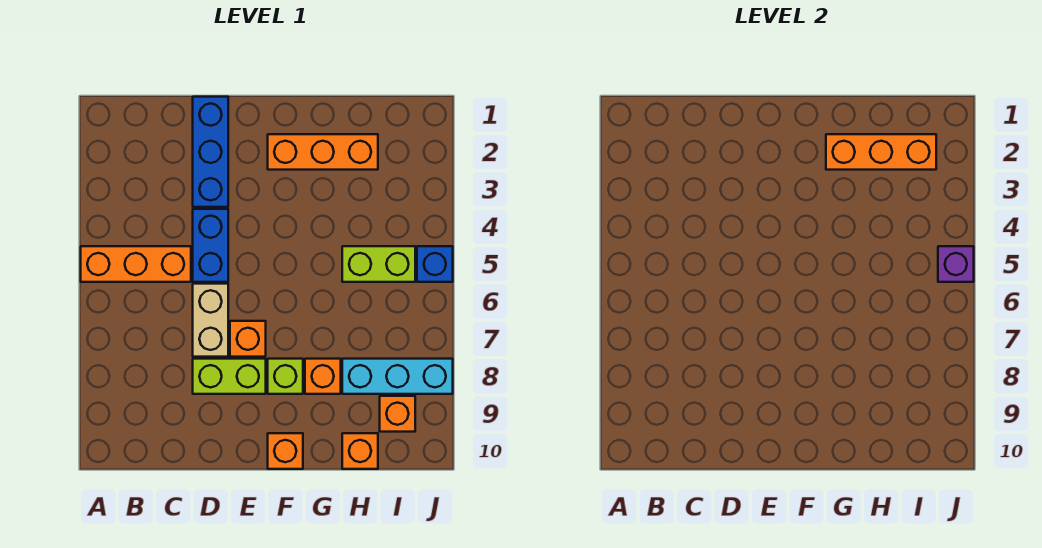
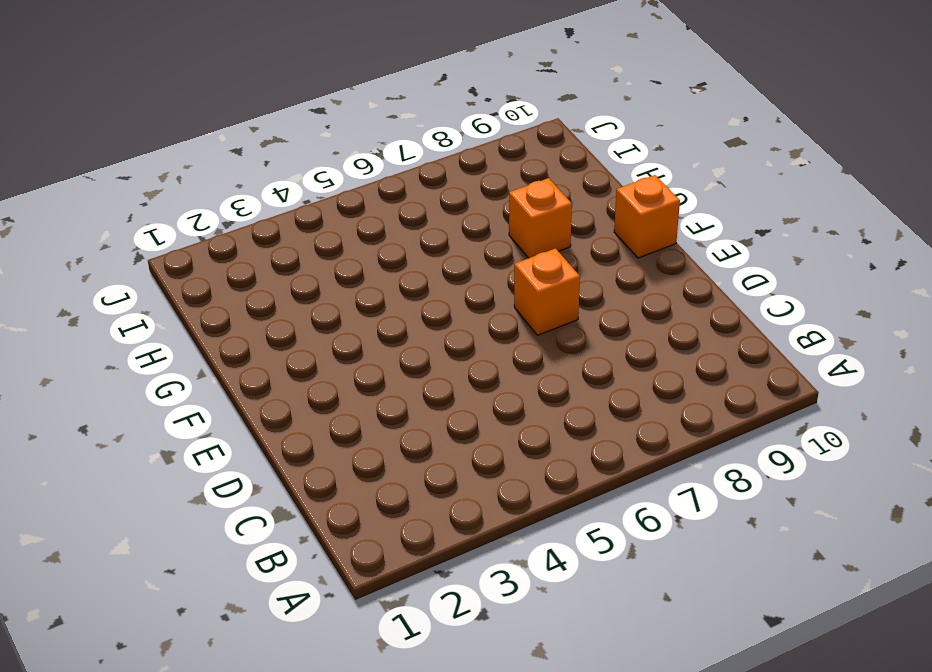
none -> orange 1x3 brick [81,246,191,282]
none -> blue 1x3 brick [193,97,228,207]
none -> blue 1x2 brick [193,209,228,282]

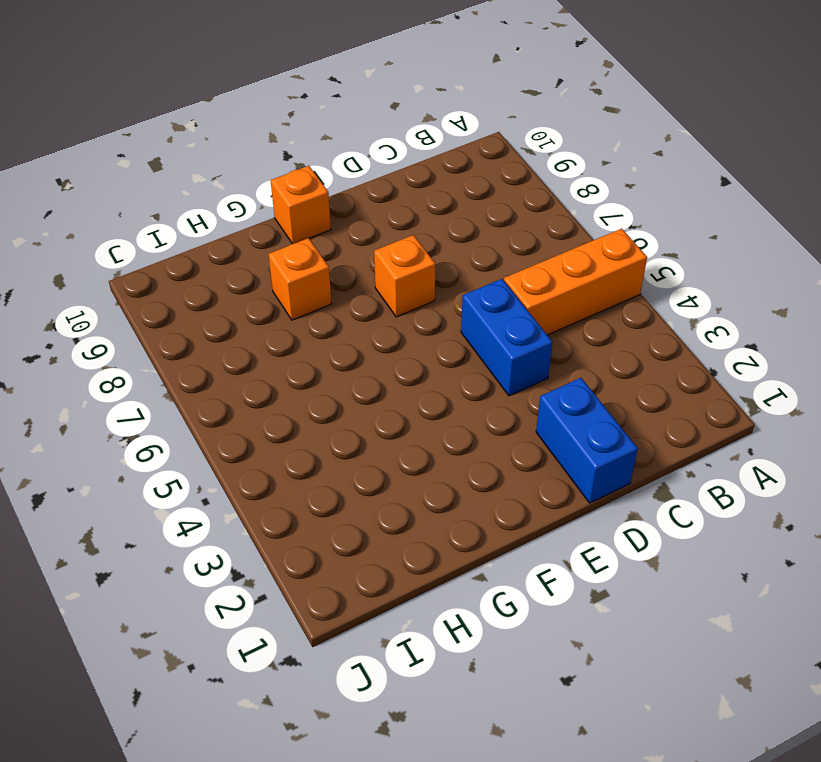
blue 1x2 brick [536,378,638,503] -> blue 1x3 brick [193,97,228,207]
none -> tan 1x2 brick [193,284,228,357]
none -> lime 1x2 brick [193,359,266,394]
none -> orange 1x3 brick [268,134,378,170]

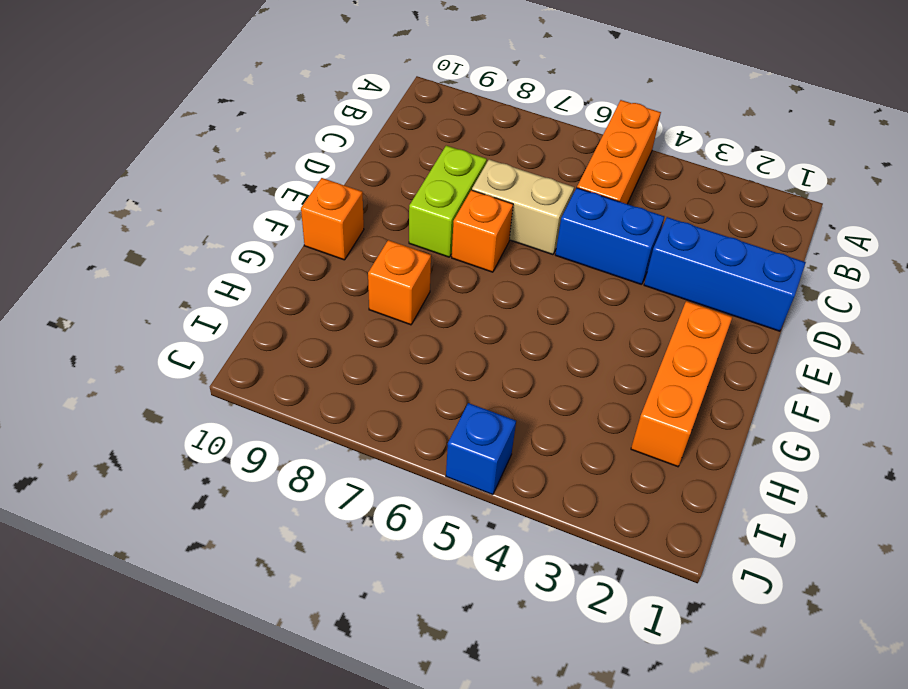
none -> lime 1x1 brick [268,359,303,394]
none -> lime 1x2 brick [342,246,415,282]
none -> cyan 1x3 brick [342,359,453,394]

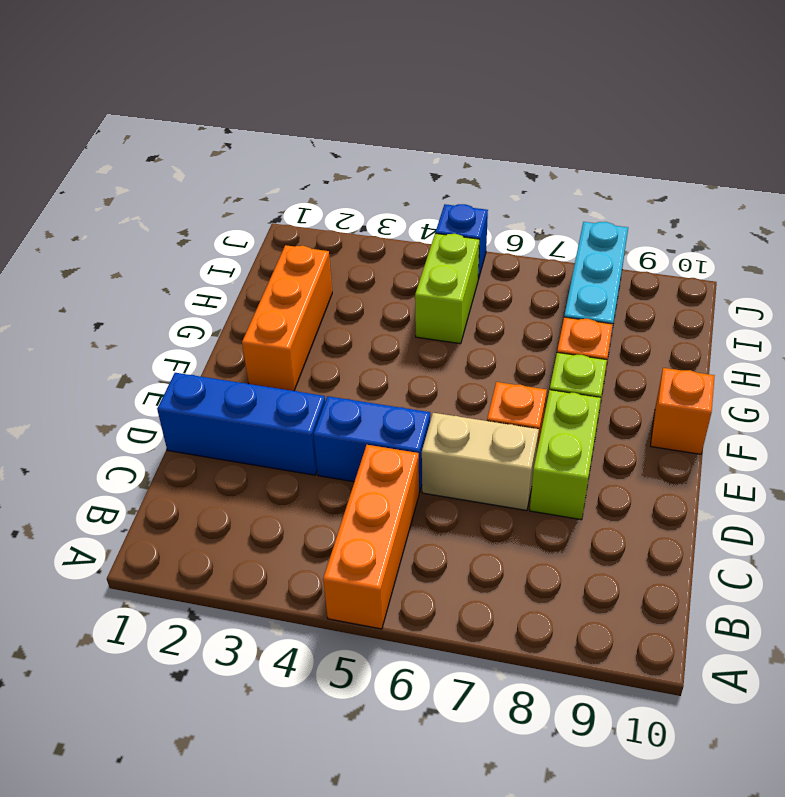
none -> orange 1x1 brick [342,433,378,469]
none -> orange 1x1 brick [380,396,415,432]
none -> orange 1x3 brick [826,134,936,170]

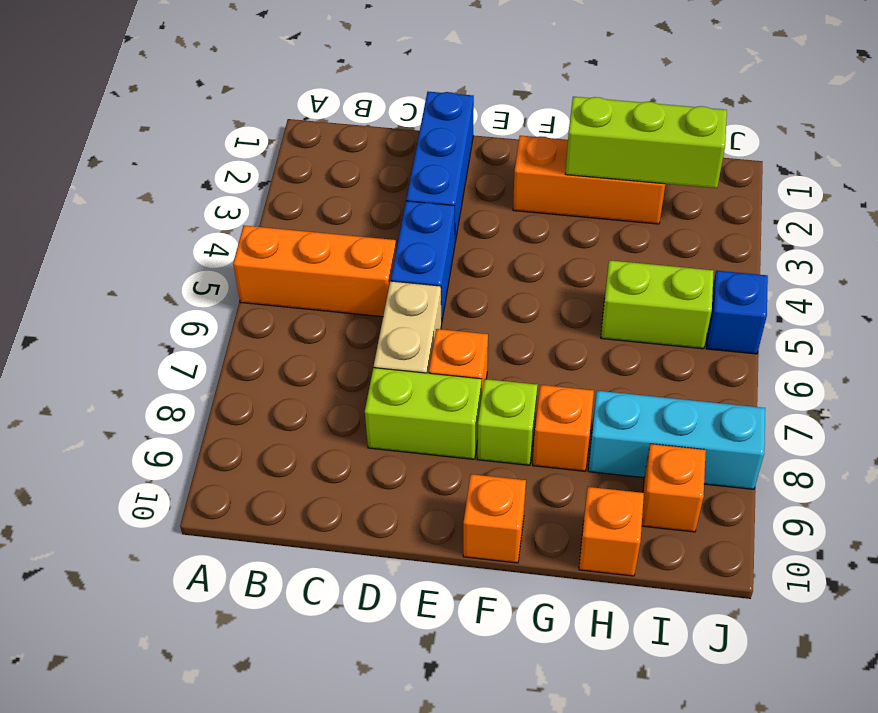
lime 1x3 brick [565,97,727,188] -> orange 1x3 brick [826,134,936,170]
none -> purple 1x1 brick [938,246,974,282]

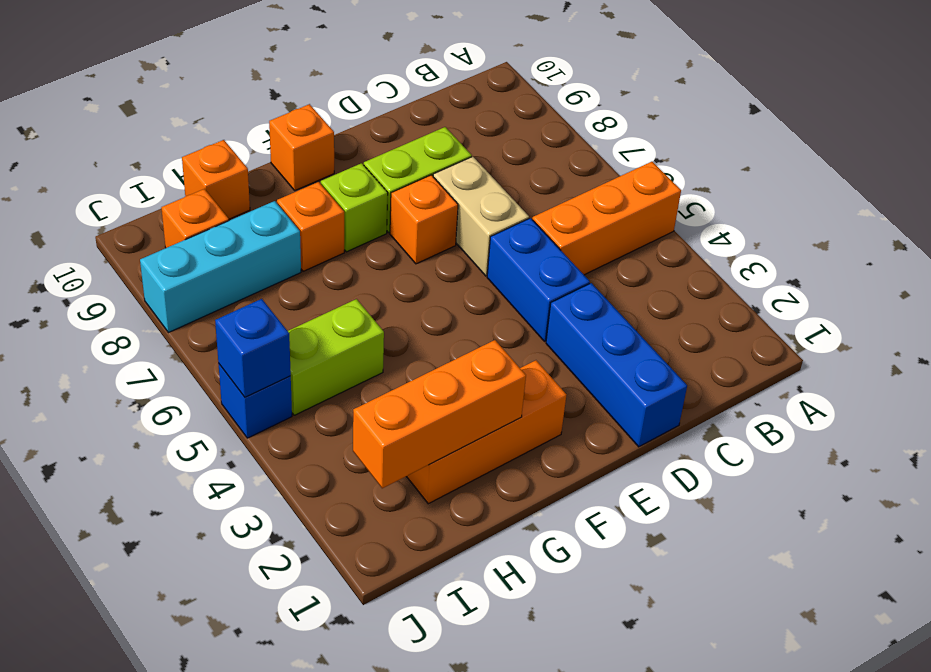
blue 1x1 brick [215,299,291,397] -> purple 1x1 brick [938,246,974,282]

